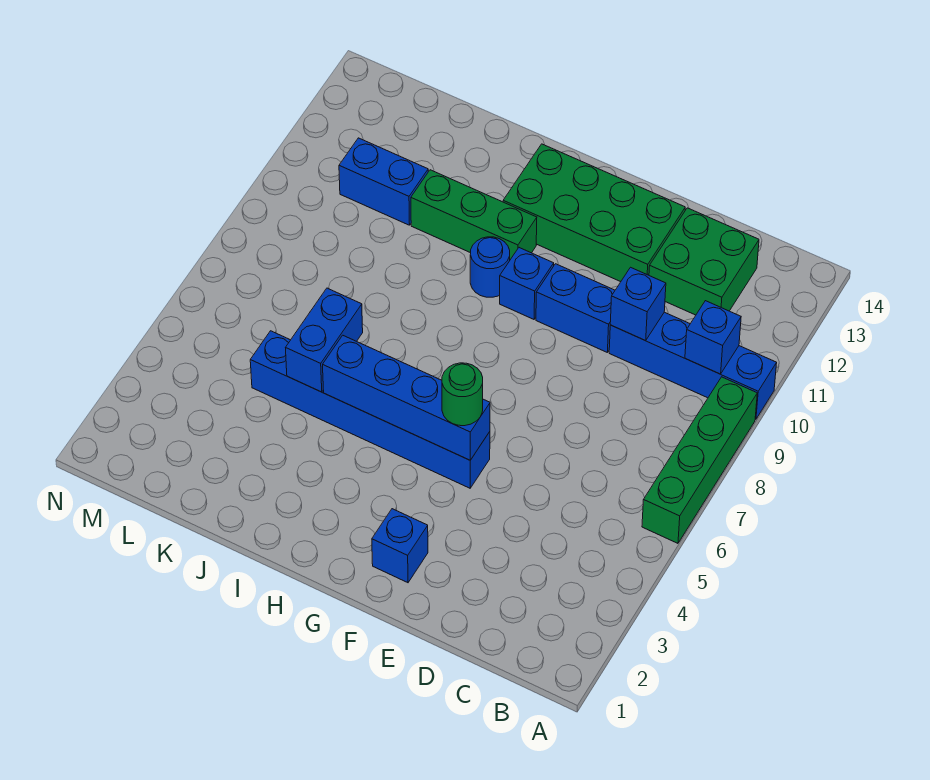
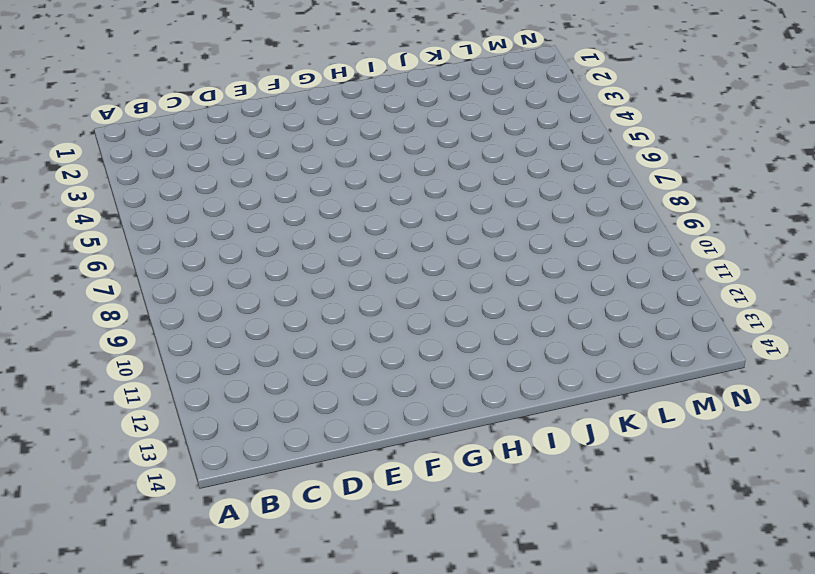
none -> green 1x4 brick [642,377,757,543]
none -> blue 1x4 brick [609,312,777,419]
none -> green 2x2 brick [649,208,759,315]

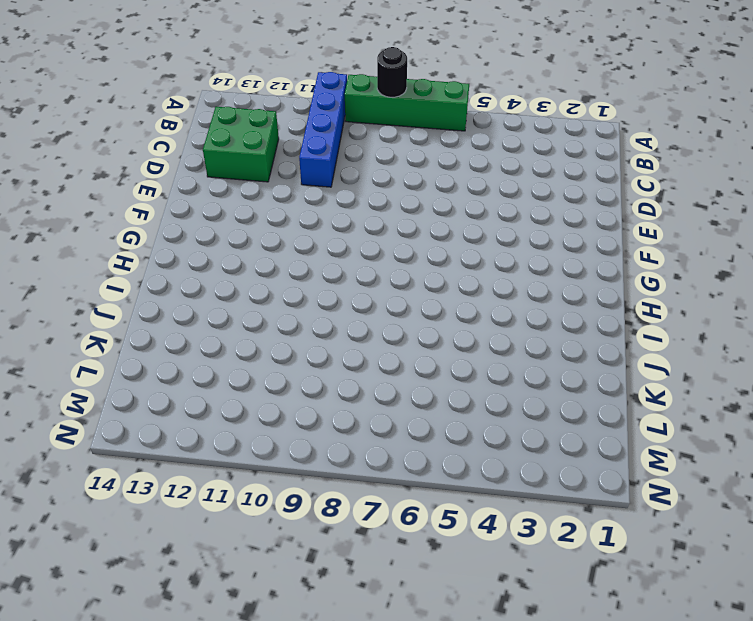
black 1x1 round brick [377,47,407,97] -> none
none -> blue 1x2 brick [536,264,615,352]
none -> green 2x4 brick [503,144,685,282]
none -> blue 1x1 brick [372,509,428,583]

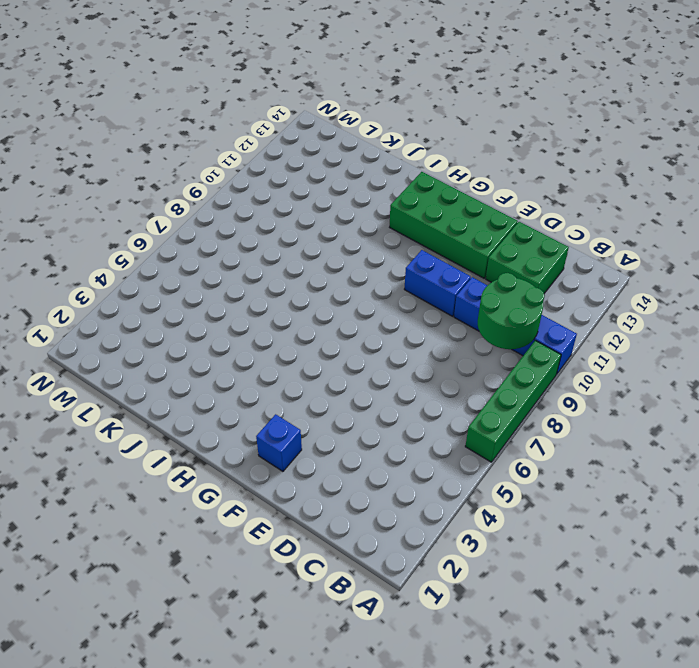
green 2x2 round brick [478,273,545,349] -> blue 1x1 brick [685,301,741,374]
none -> blue 1x6 brick [250,331,490,488]
none -> blue 1x1 brick [500,248,554,319]
none -> blue 1x1 round brick [470,237,510,297]

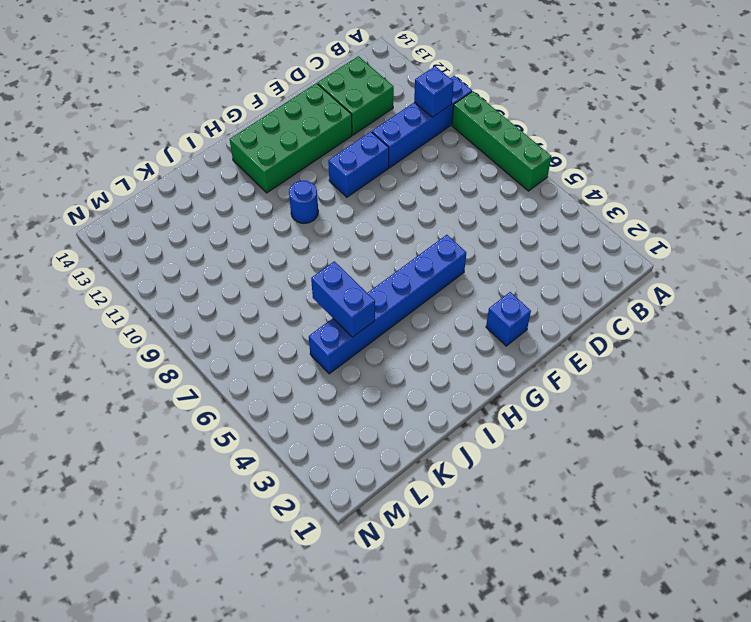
none -> blue 1x1 brick [500,248,554,319]
none -> green 1x3 brick [411,170,537,260]
none -> blue 1x2 brick [339,138,428,225]

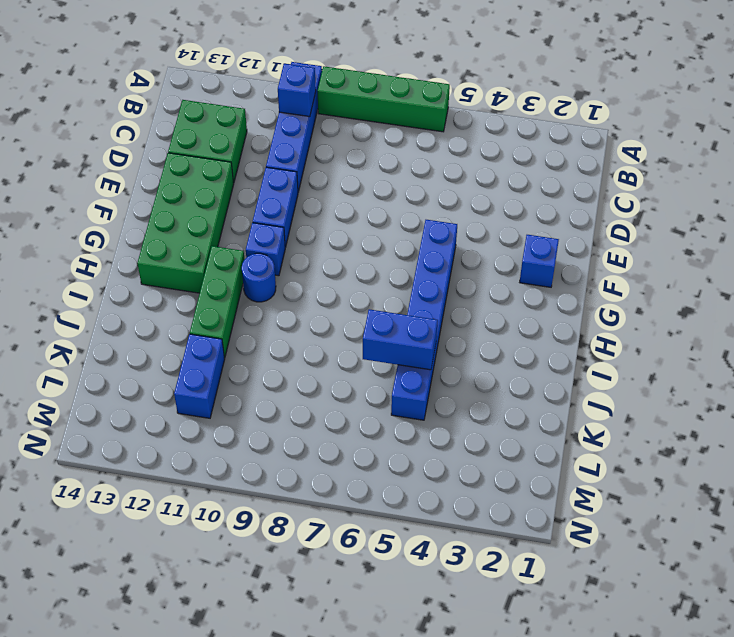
none -> blue 1x1 brick [610,267,666,341]
none -> blue 1x4 brick [323,335,490,460]
none -> green 1x1 round brick [442,363,483,426]

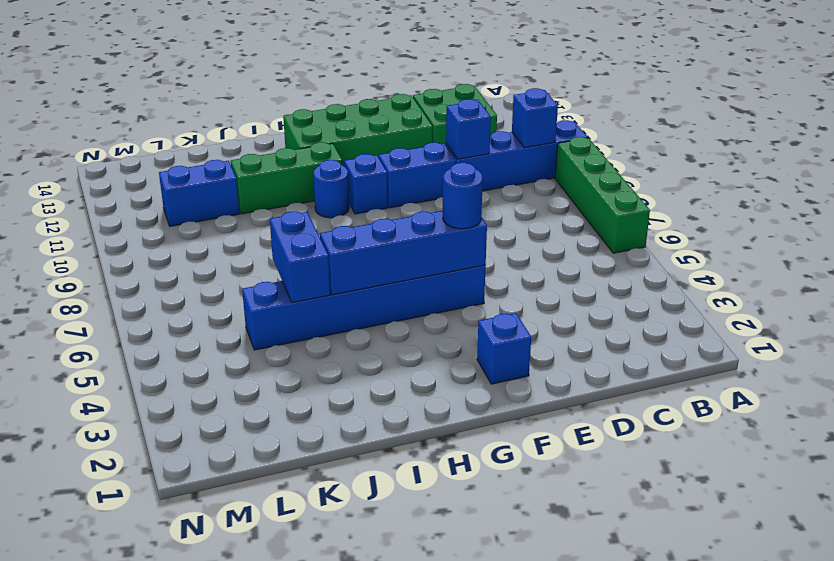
blue 1x1 round brick [443,163,483,229] -> green 1x1 round brick [442,363,483,426]

